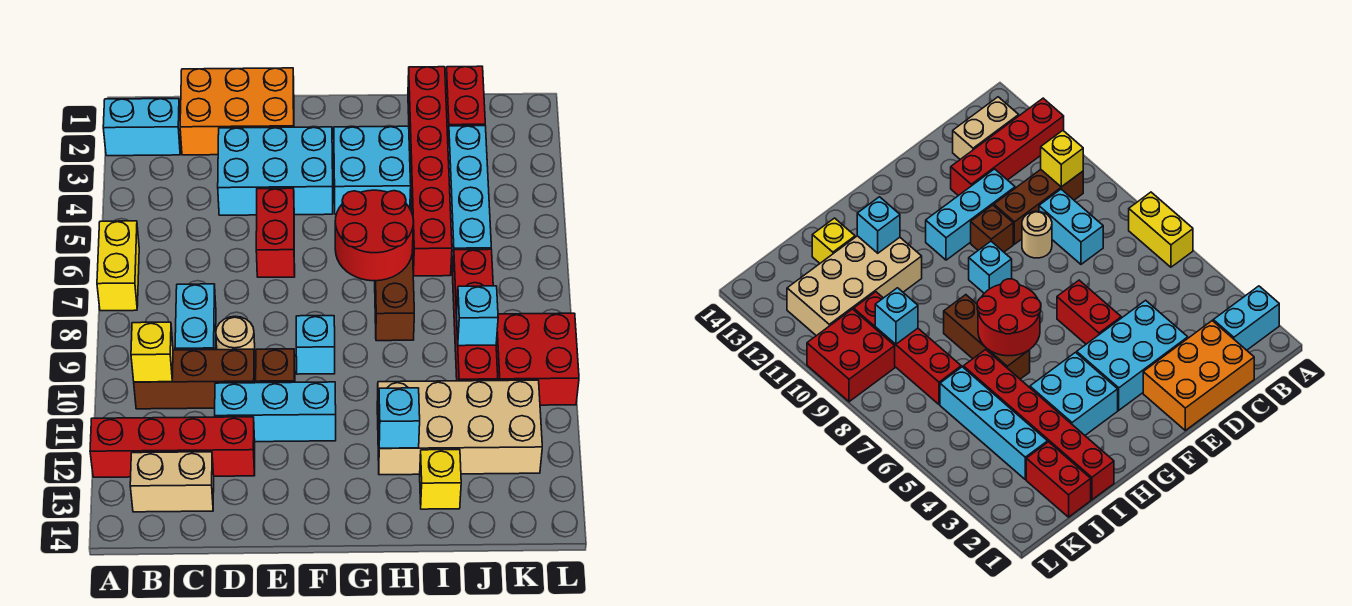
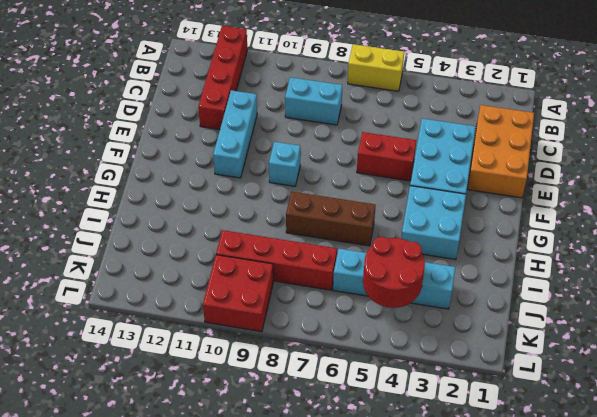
red 2x2 round brick [363,237,425,308] -> red 2x2 round brick moved to [335,190,413,281]
none -> cyan 1x2 brick [103,99,181,156]
none -> brown 1x3 brick [134,349,255,409]
none -> tan 1x2 brick [130,452,214,512]

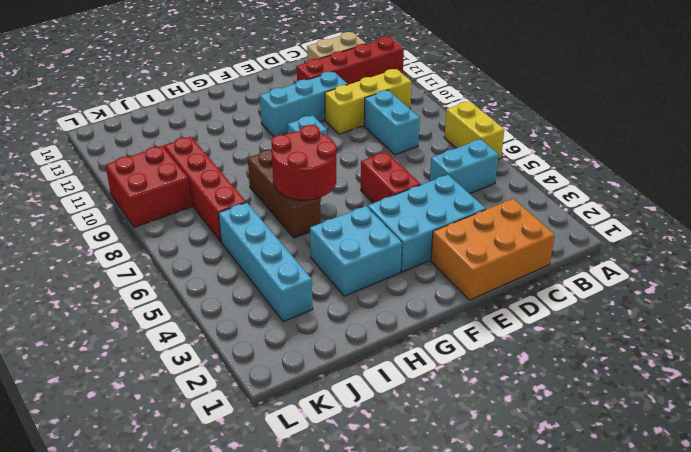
cyan 1x2 brick [430,139,499,194] -> cyan 1x2 brick moved to [103,99,181,156]
yellow 1x3 brick [325,69,411,134] -> brown 1x3 brick [134,349,255,409]
none -> tan 1x1 round brick [216,316,255,362]
none -> brown 1x1 brick [256,349,295,383]
none -> tan 2x4 brick [377,380,542,475]

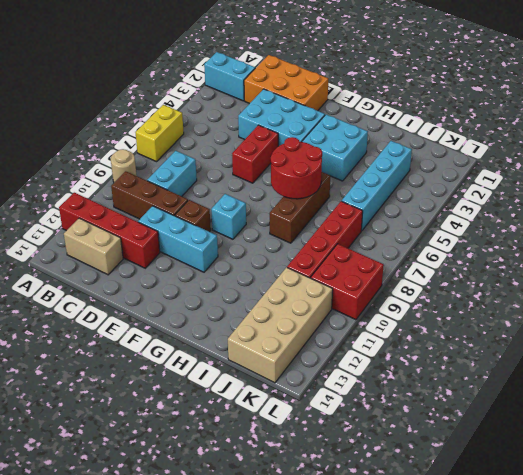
tan 1x1 round brick [111,149,137,182] -> tan 1x1 round brick moved to [216,316,255,362]
tan 2x4 brick [228,267,333,383] -> tan 2x4 brick turned to [377,380,542,475]
none -> red 1x6 brick [408,67,452,276]
none -> yellow 1x1 brick [420,450,461,509]
none -> red 1x2 brick [446,66,485,136]

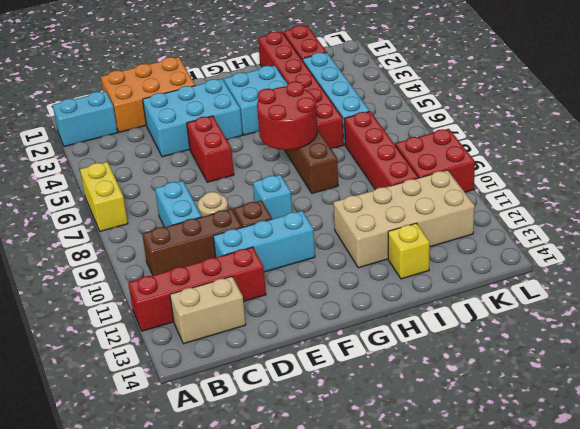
none -> yellow 1x1 brick [131,322,173,382]
none -> cyan 1x1 brick [379,388,420,448]
none -> cyan 1x1 brick [457,286,498,346]

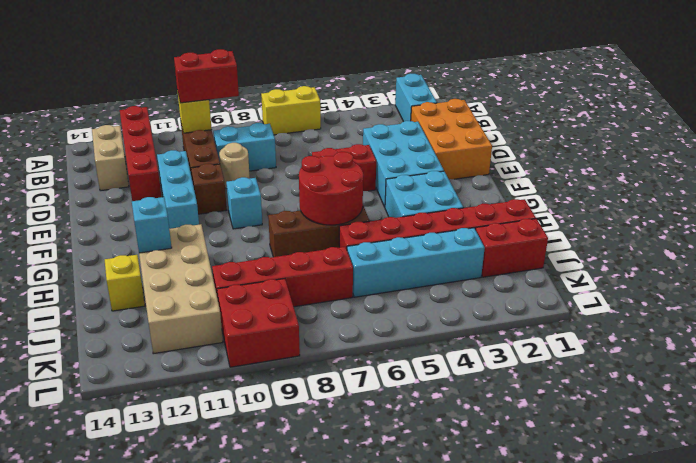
red 1x2 brick [174,49,239,103] -> none
none -> cyan 1x1 brick [457,286,498,346]

